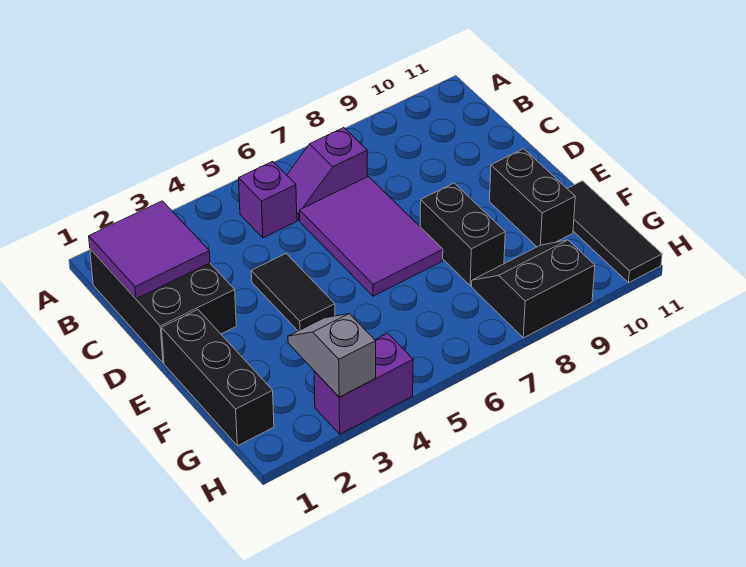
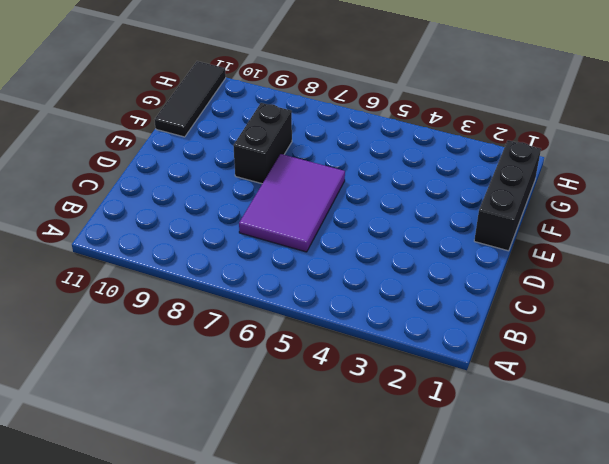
none -> black 2x3 brick [90,249,236,363]
none -> purple 1x1 brick [239,161,297,238]
none -> purple 1x2 slope [287,128,367,220]

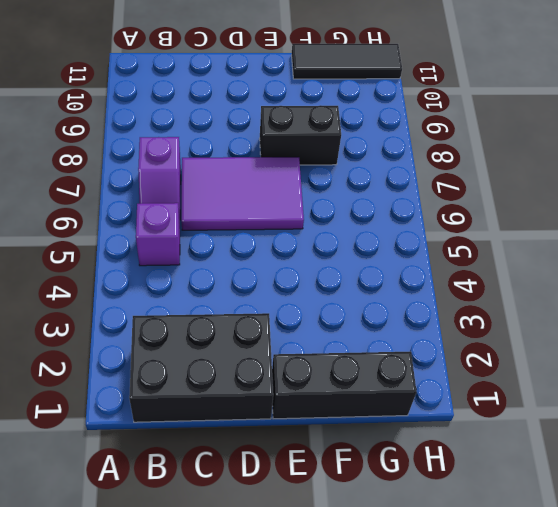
none -> black 1x2 tile [251,254,335,331]
none -> black 1x2 brick [490,149,575,247]
none -> black 2x2 slope [472,240,595,338]

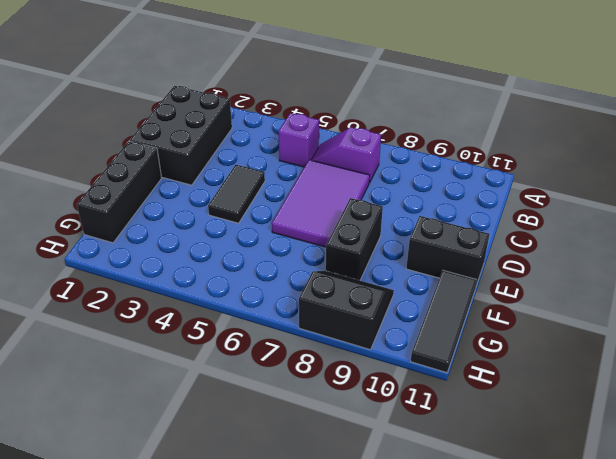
black 1x2 brick [406,216,490,285] -> black 1x2 brick turned to [490,149,575,247]
none -> purple 1x2 brick [314,333,413,434]
none -> purple 2x2 tile [89,201,210,299]
none -> grey 1x2 slope [288,314,376,397]

